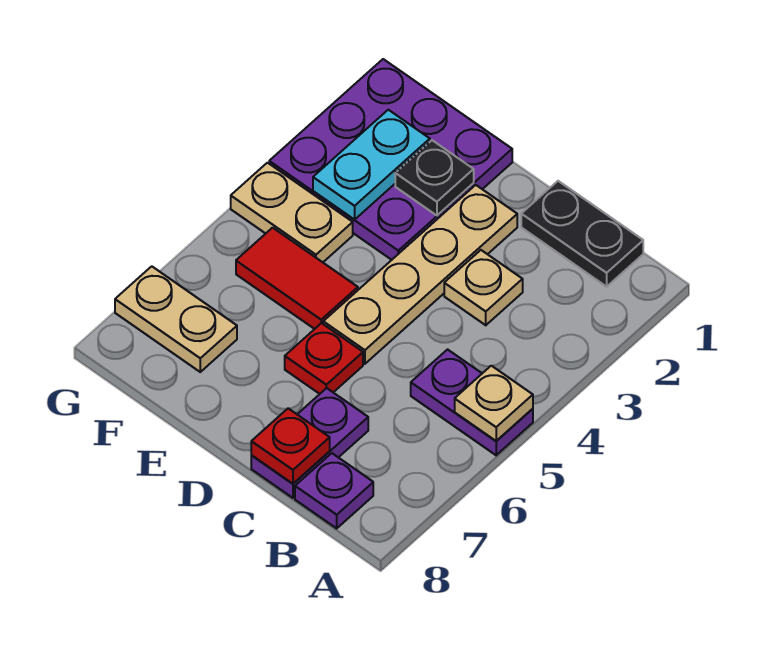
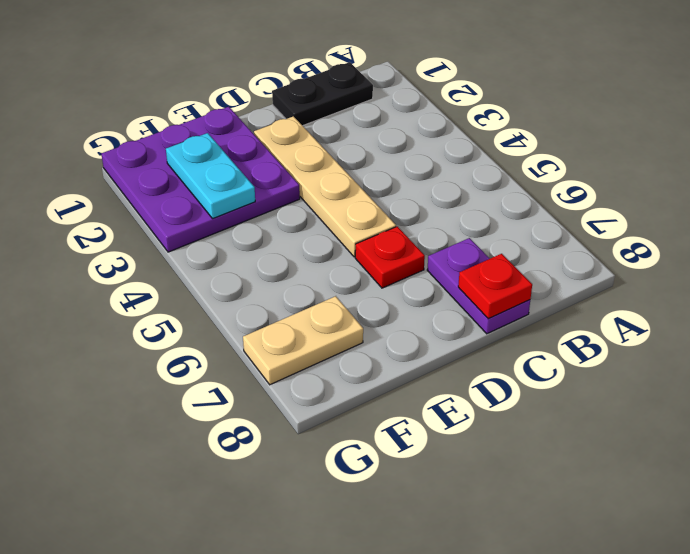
none -> purple 1x2 plate [411,350,533,455]
none -> purple 1x1 plate [295,453,373,528]
none -> tan 1x1 plate [444,250,523,325]

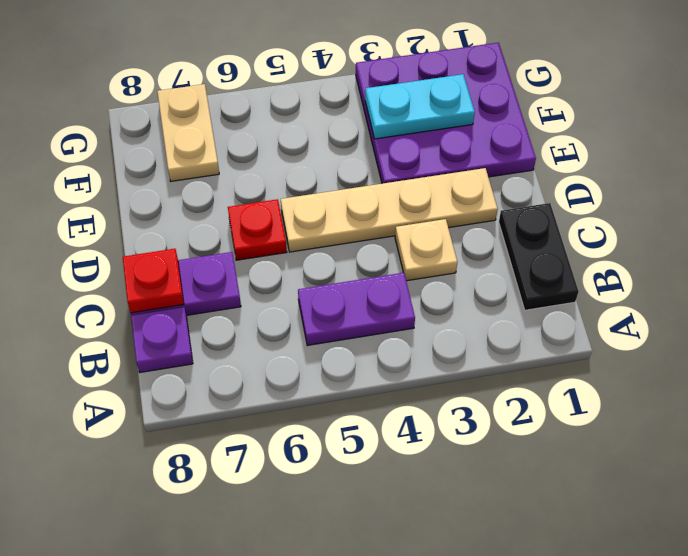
purple 1x2 plate [298,273,415,346] -> purple 1x2 plate turned to [411,350,533,455]
none -> red 1x2 tile [236,228,358,329]
none -> tan 1x2 plate [231,163,353,262]
none -> tan 1x1 plate [455,366,533,441]

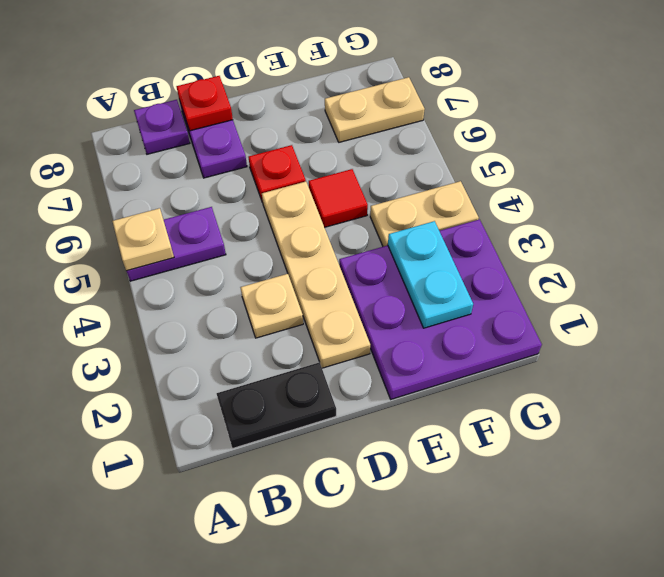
red 1x1 tile [309,169,368,227] -> red 1x2 tile [236,228,358,329]
none -> black 1x1 plate [395,140,474,215]

